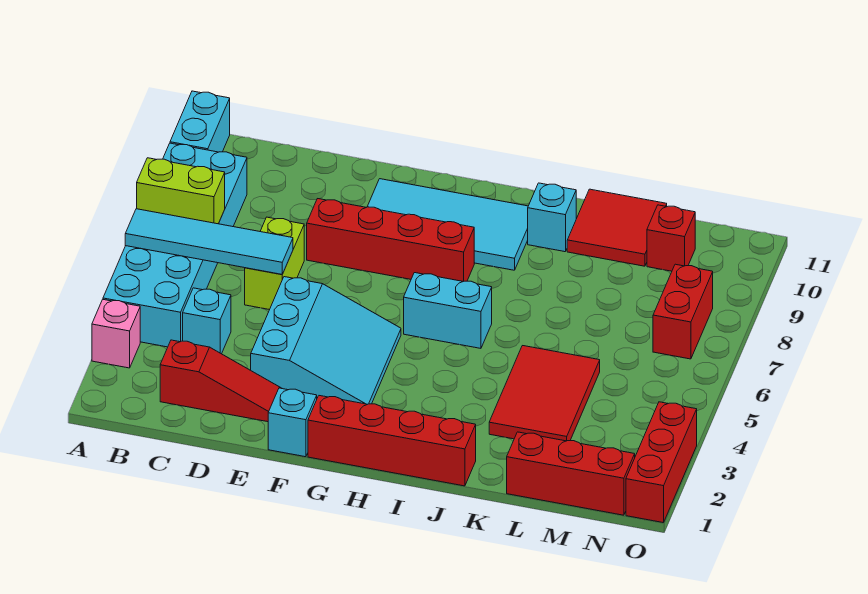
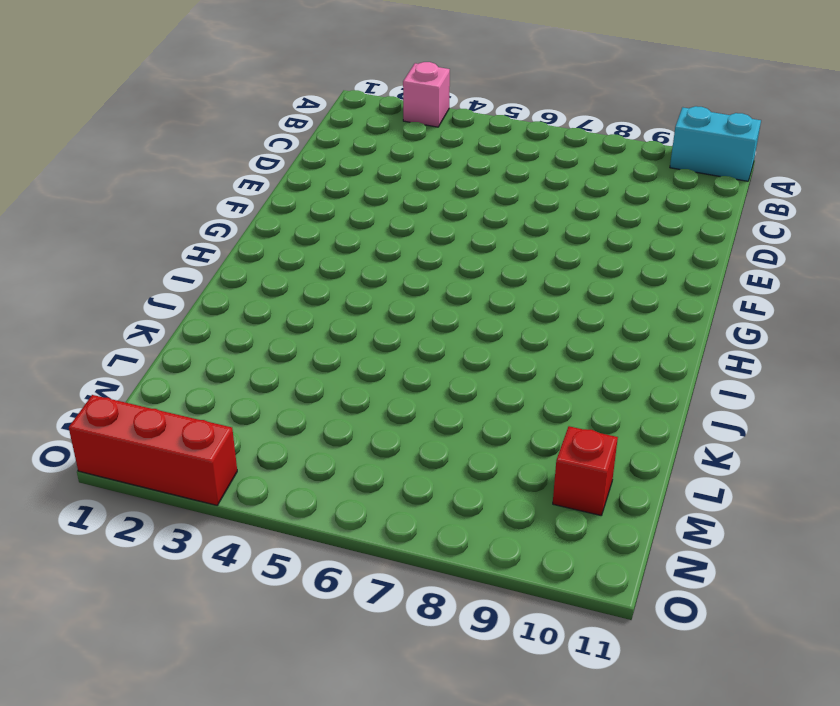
none -> cyan 2x6 brick [103,143,247,347]
none -> red 1x3 slope [160,340,282,422]
none -> cyan 1x1 brick [183,288,231,354]

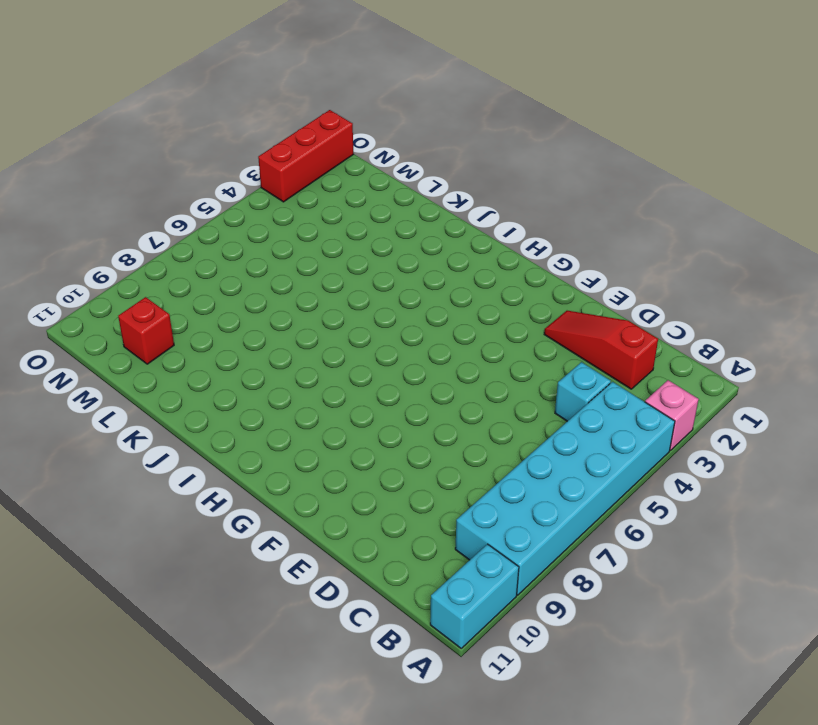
none -> lime 1x2 brick [245,217,304,310]
none -> cyan 3x3 slope [251,277,401,404]
none -> red 1x4 brick [307,199,474,281]

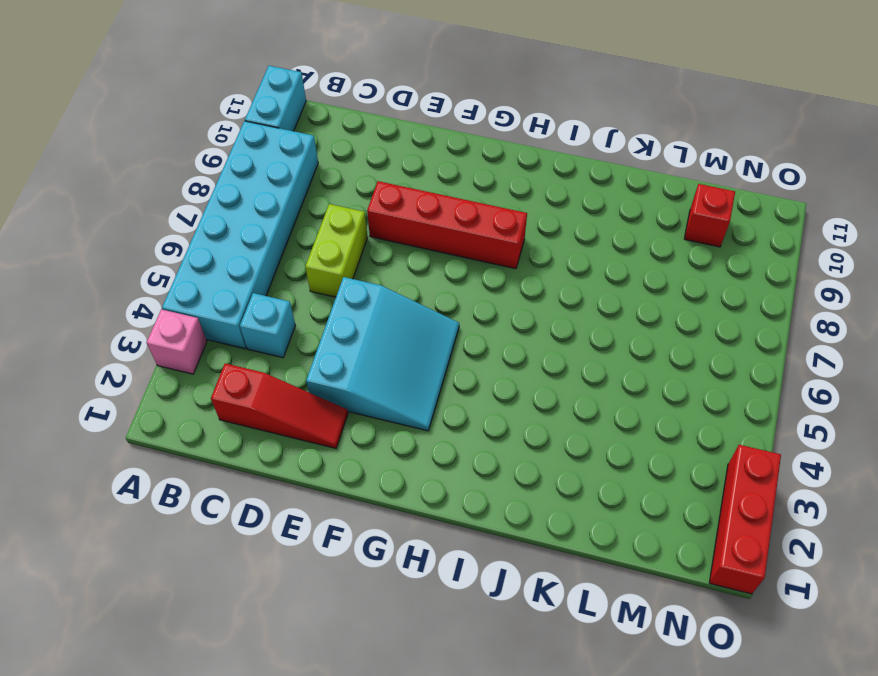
none -> cyan 1x1 brick [268,388,317,457]
none -> cyan 2x4 tile [367,179,528,270]
none -> red 1x4 brick [308,396,476,486]

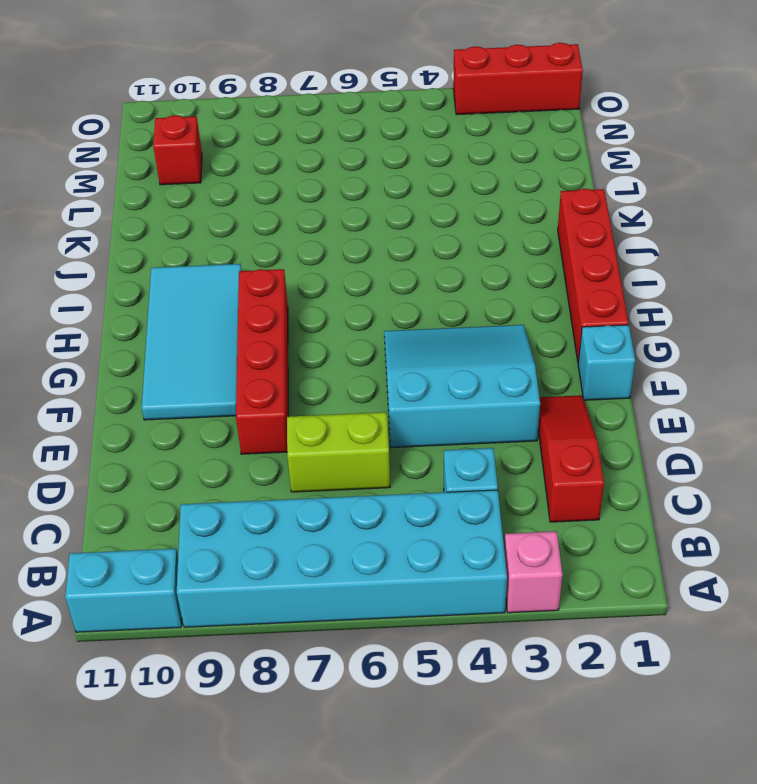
none -> cyan 1x2 brick [404,273,492,348]
none -> cyan 1x1 brick [528,183,576,252]
none -> red 2x3 tile [489,346,600,441]

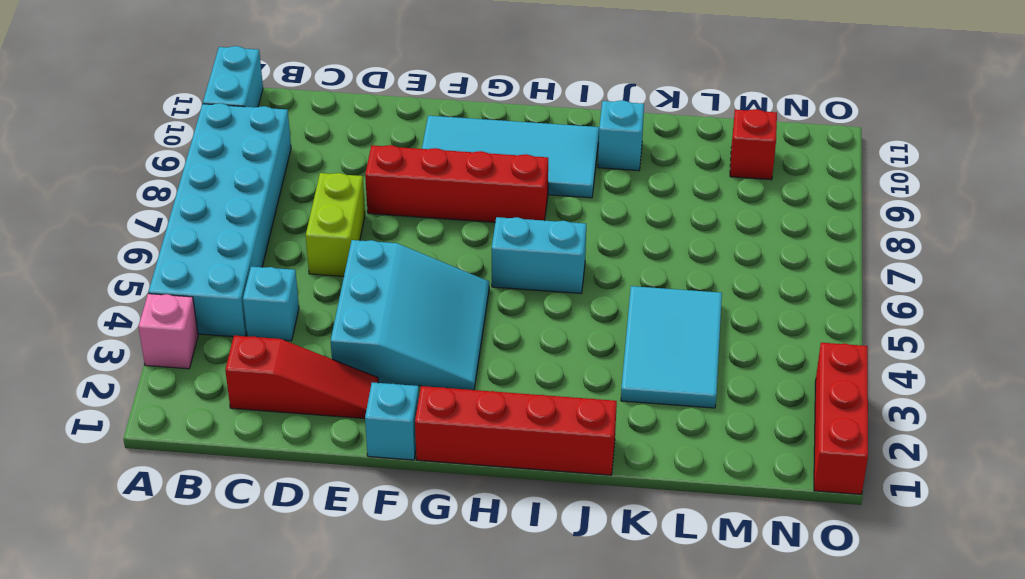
cyan 2x3 tile [621,286,722,408] -> red 2x3 tile [489,346,600,441]
none -> red 2x2 tile [567,189,667,266]
none -> red 1x3 brick [507,432,635,515]
none -> red 1x2 brick [653,264,713,359]

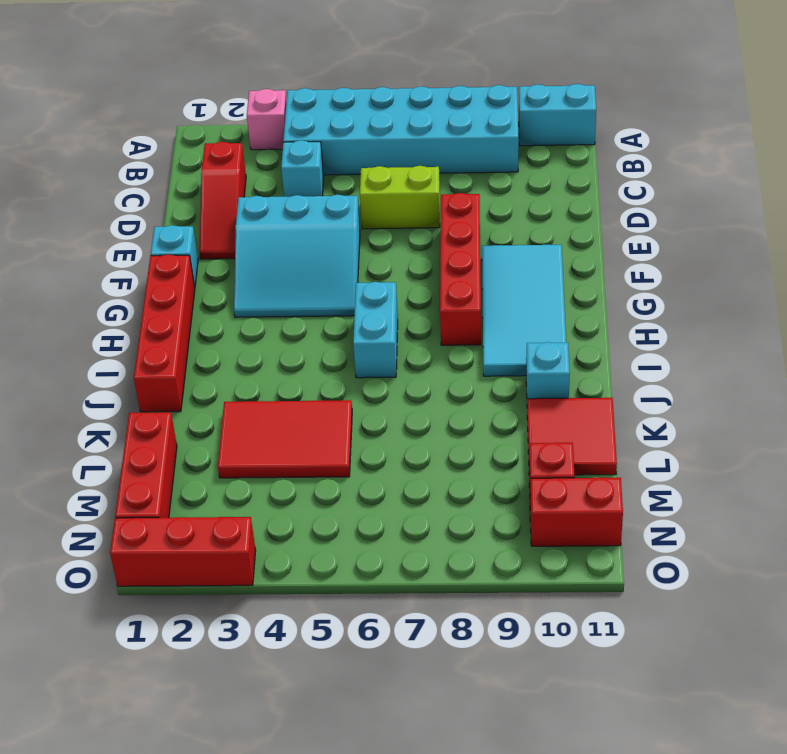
red 1x2 brick [530,478,623,546] -> red 1x2 brick moved to [653,264,713,359]
none -> cyan 1x4 tile [125,209,293,274]
none -> lime 1x2 brick [137,158,225,224]

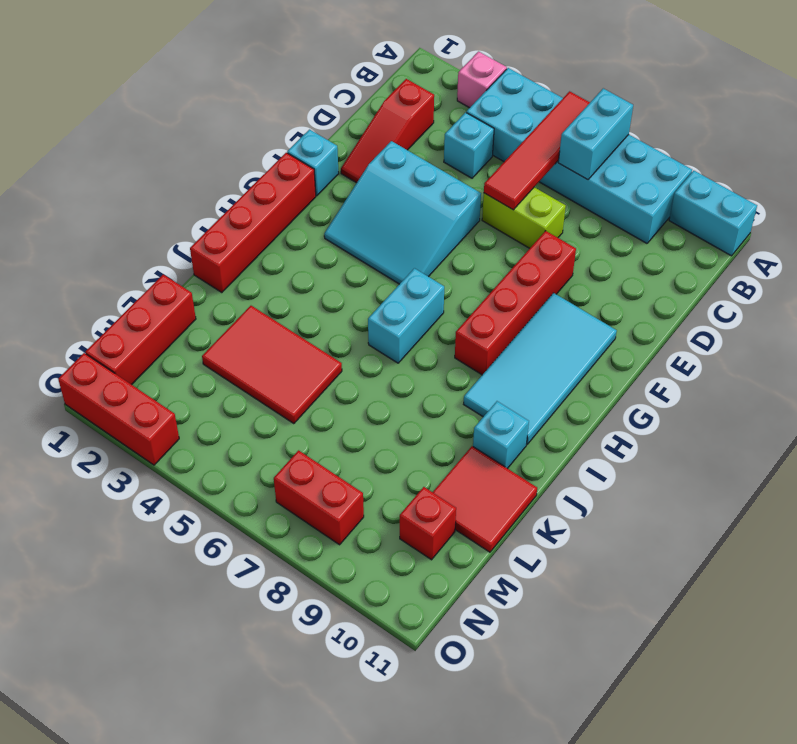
red 1x4 tile [484,91,590,210] -> cyan 1x4 tile [125,209,293,274]
cyan 1x2 brick [558,88,633,180] -> lime 1x2 brick [137,158,225,224]

